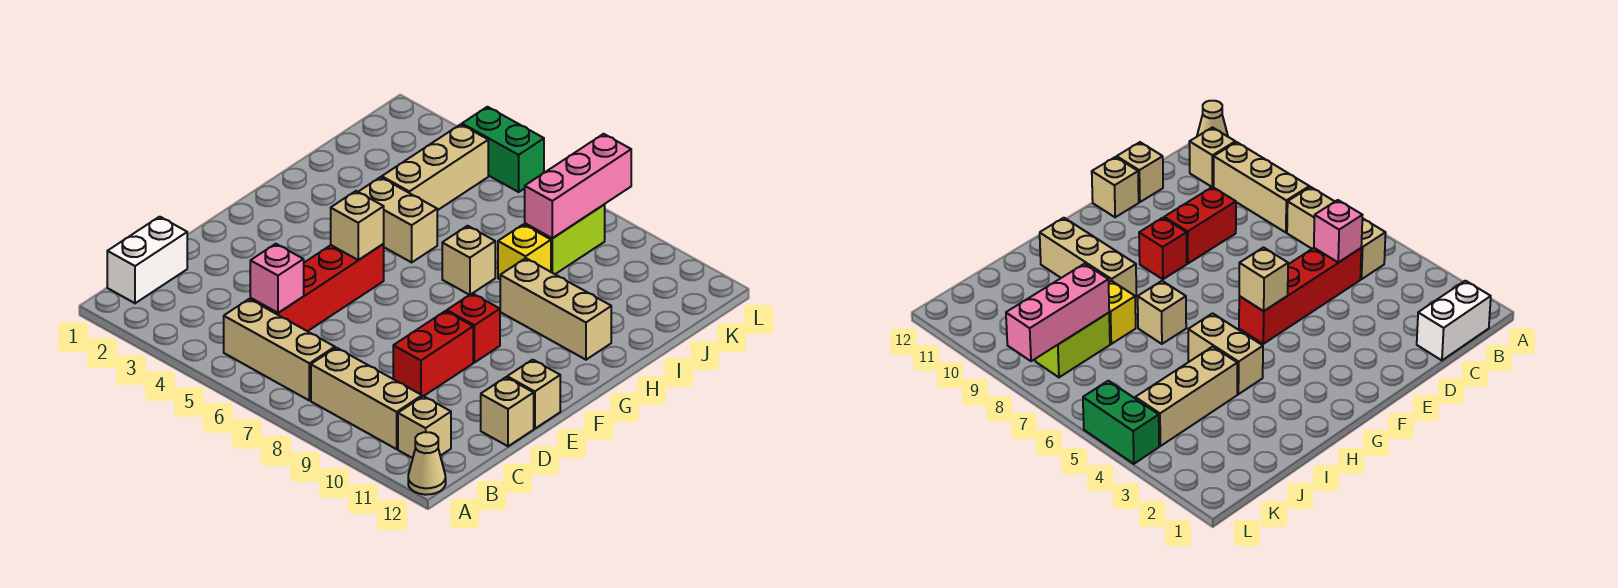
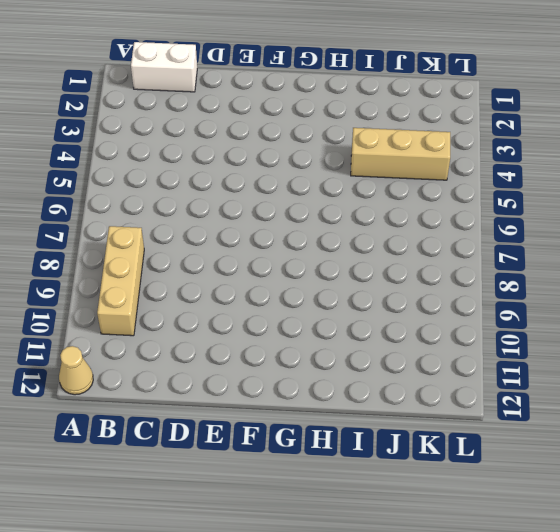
none -> tan 1x3 brick [224,299,335,400]
none -> tan 1x1 brick [398,396,451,458]
none -> red 1x4 brick [250,244,384,331]

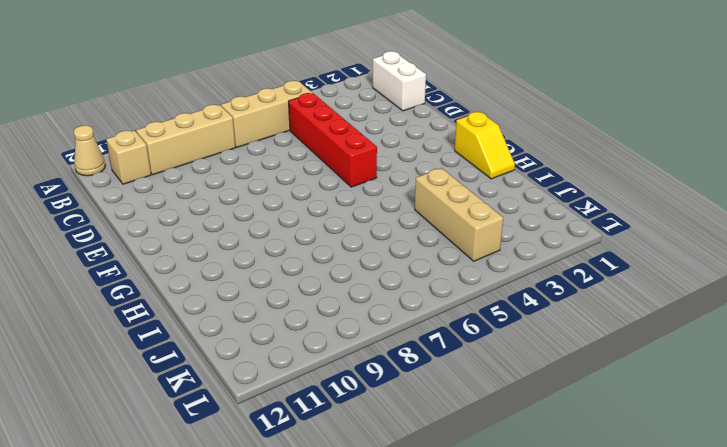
yellow 1x2 slope [455,112,515,179] -> none
none -> red 1x2 brick [393,311,473,397]
none -> tan 1x1 brick [481,377,534,446]
none -> tan 1x1 brick [507,360,560,429]

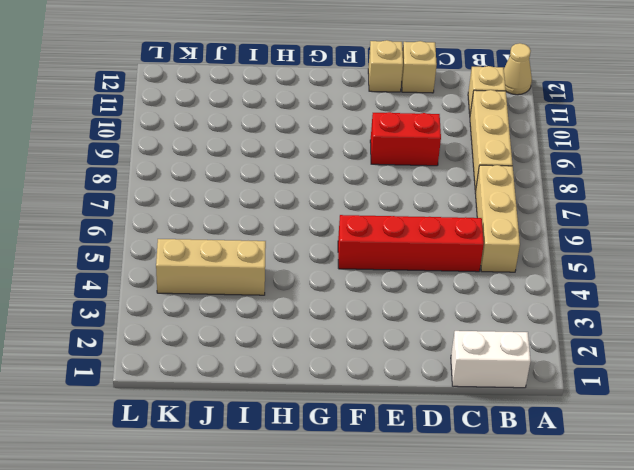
none -> red 1x1 brick [447,293,500,362]
none -> tan 1x2 brick [359,177,437,262]
none -> tan 1x1 brick [442,226,495,295]

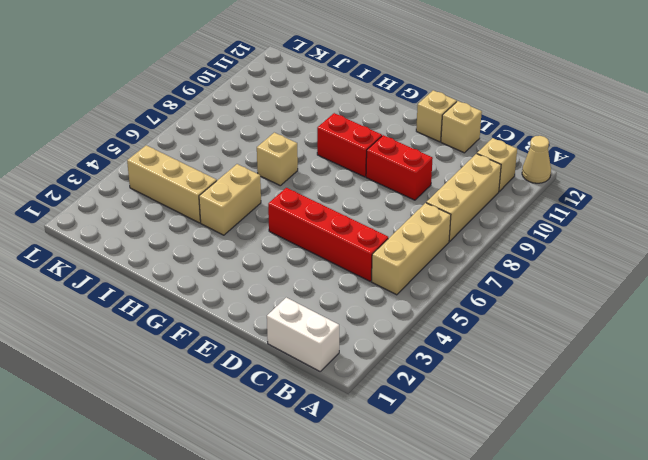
red 1x2 brick [317,113,382,177] -> red 1x1 brick [447,293,500,362]
none -> tan 1x3 brick [500,258,611,360]
none -> yellow 1x1 brick [498,224,551,279]
none -> lime 1x2 brick [525,205,605,274]

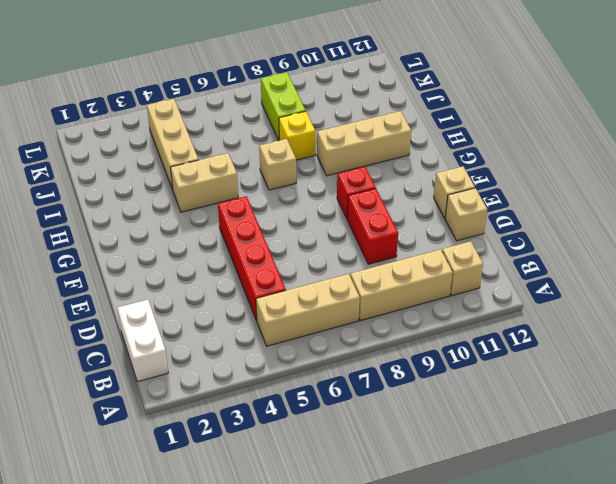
none -> tan 1x1 cone [408,432,446,495]
none -> green 1x2 brick [462,107,544,192]
none -> pink 1x1 brick [250,244,304,313]

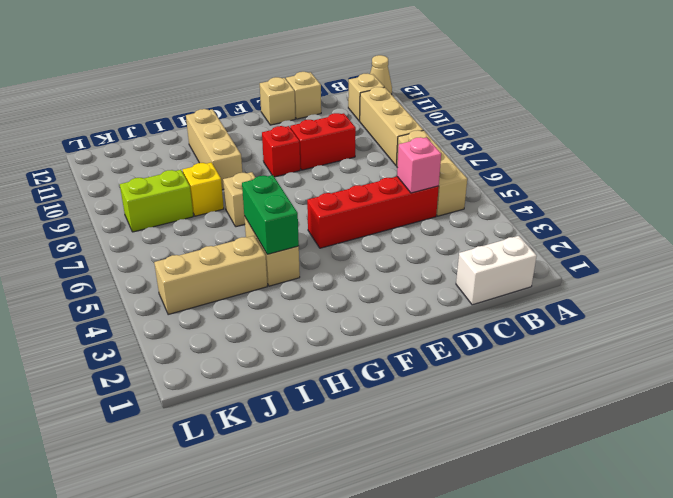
green 1x2 brick [242,175,299,255] -> green 1x2 brick moved to [462,107,544,192]
none -> tan 1x1 brick [331,191,384,260]
none -> pink 1x3 brick [525,134,631,238]

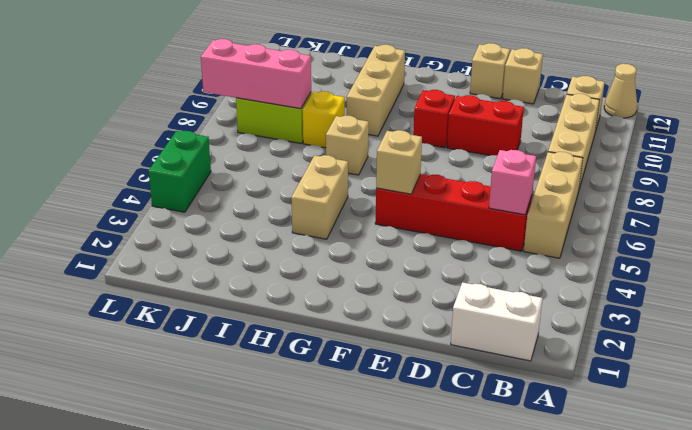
none -> tan 1x3 brick [382,124,488,210]

